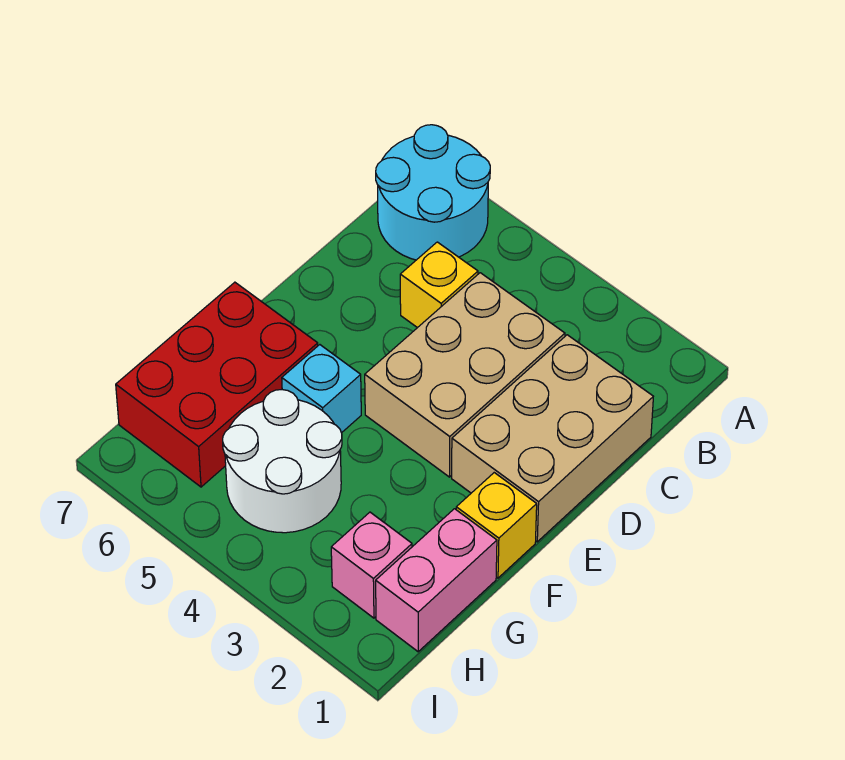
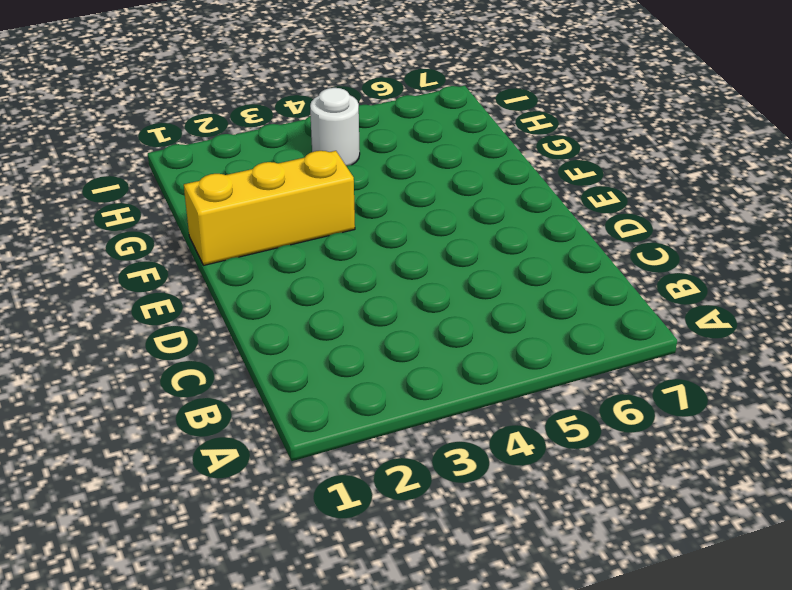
yellow 1x3 brick [184,151,355,265] -> yellow 1x1 brick [456,473,537,578]
white 1x1 round brick [310,88,360,166] -> white 2x2 round brick [223,390,342,533]
none -> cyan 2x2 round brick [376,125,490,260]
none -> tan 2x3 brick [452,335,653,542]

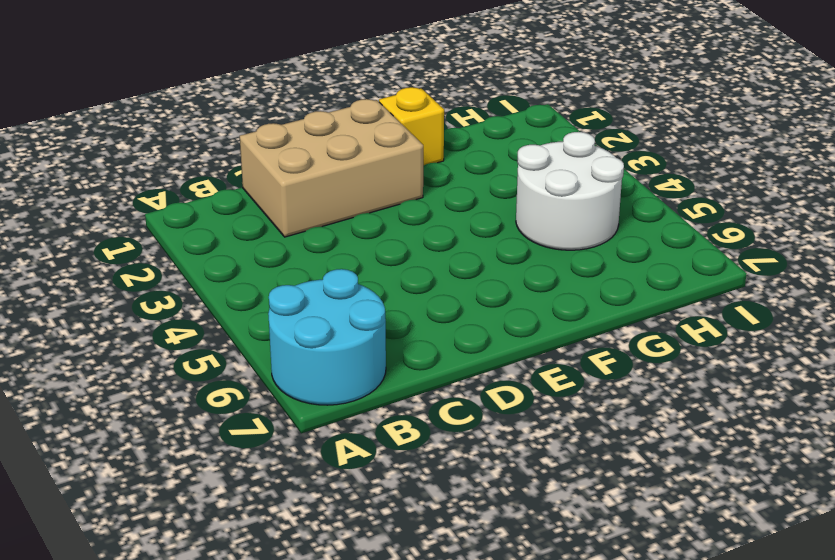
none -> tan 2x3 brick [365,273,565,477]
none -> yellow 1x1 brick [400,242,478,328]

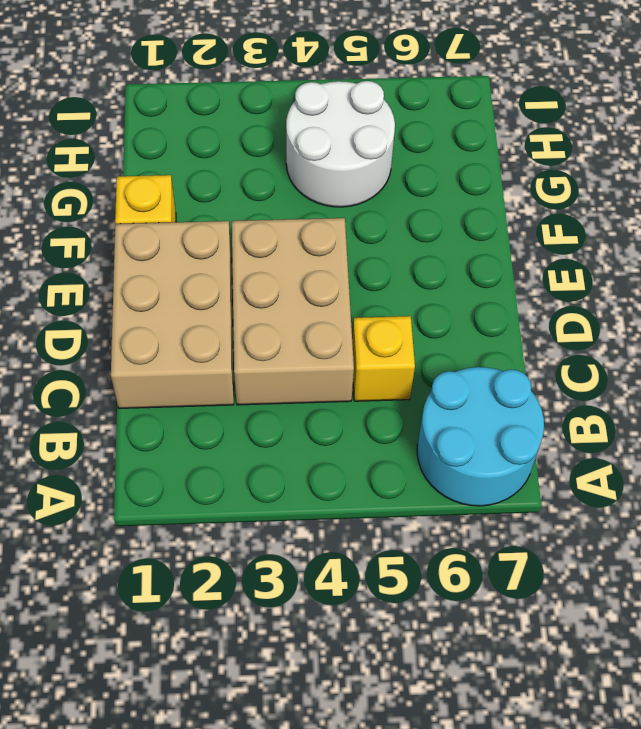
none -> cyan 1x1 brick [282,345,361,433]
none -> red 2x3 brick [116,282,318,487]

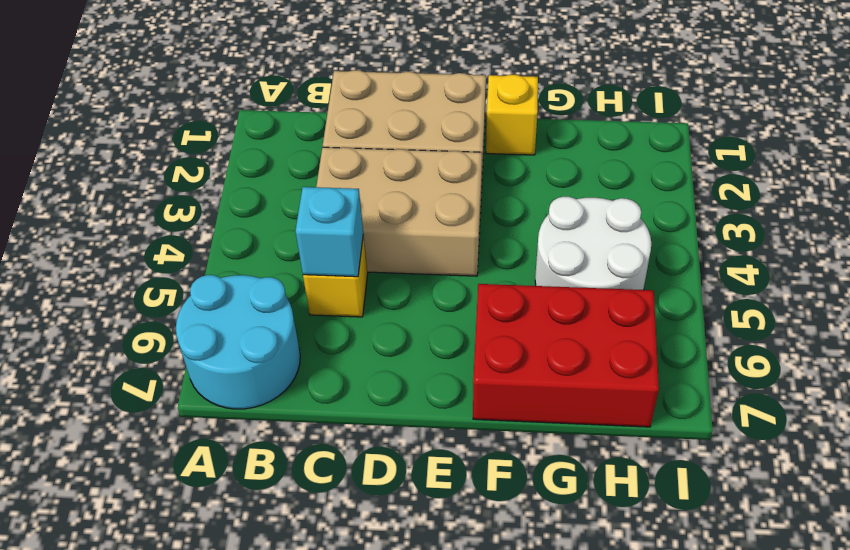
cyan 1x1 brick [296,187,363,277] -> cyan 1x1 brick moved to [282,345,361,433]
none -> pink 1x2 brick [376,509,497,652]
none -> pink 1x1 brick [331,512,412,618]

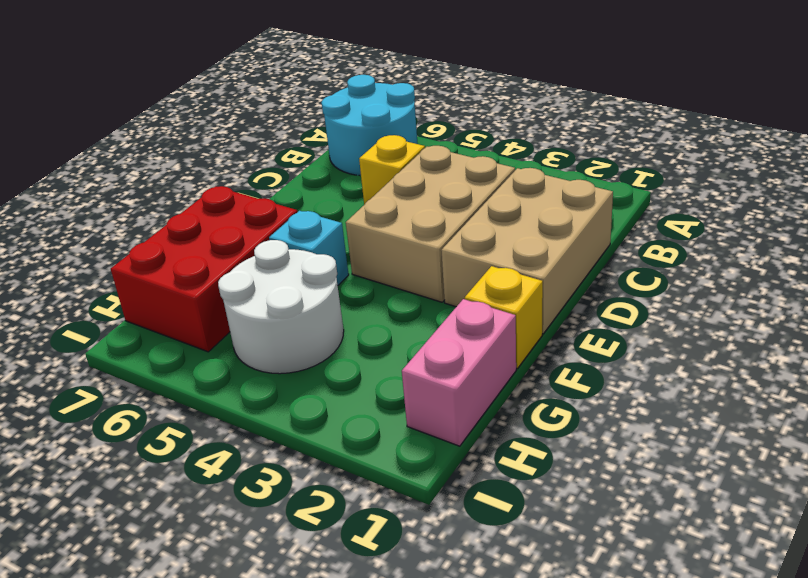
none -> pink 1x1 brick [331,512,412,618]

